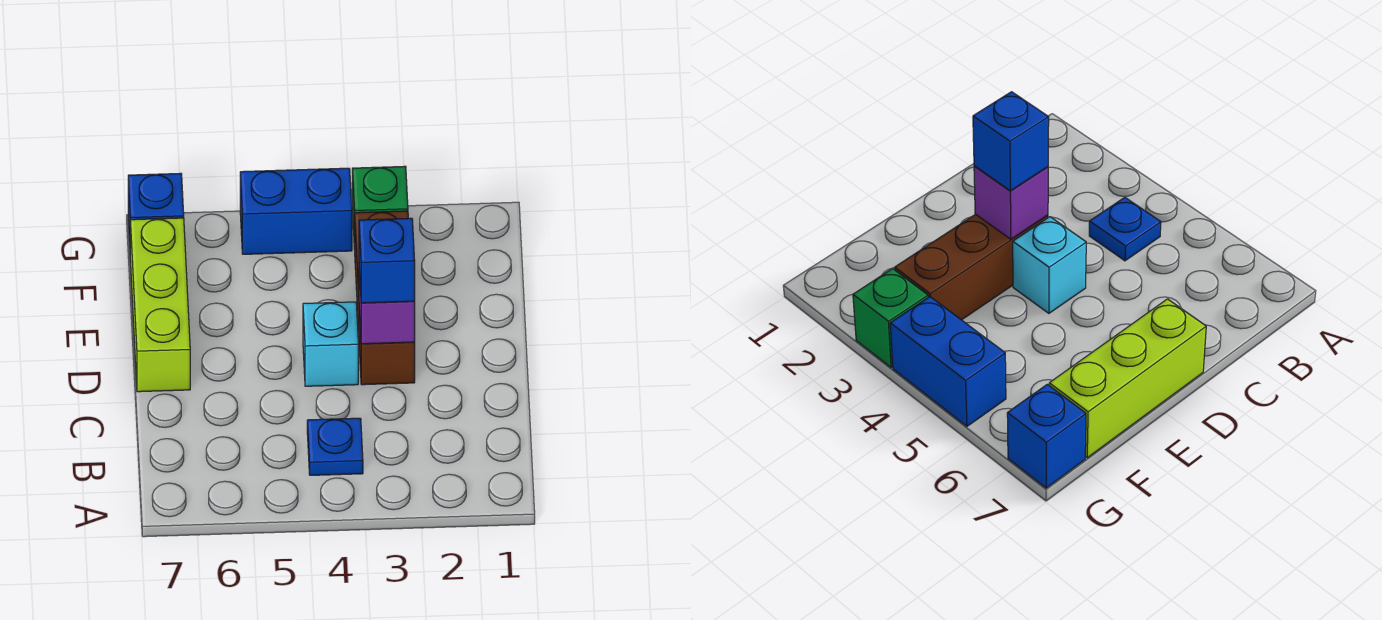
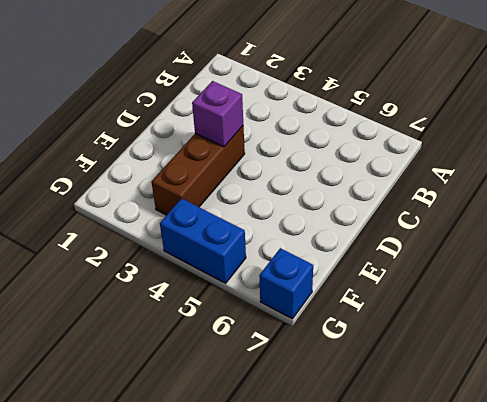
none -> blue 1x1 plate [307,418,363,475]
none -> cyan 1x1 brick [303,302,358,386]

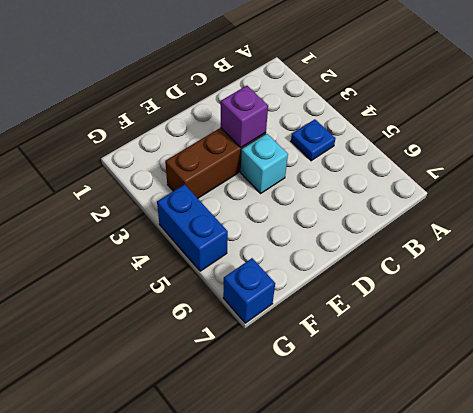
none -> lime 1x3 brick [130,218,190,392]
none -> green 1x1 brick [352,166,408,249]

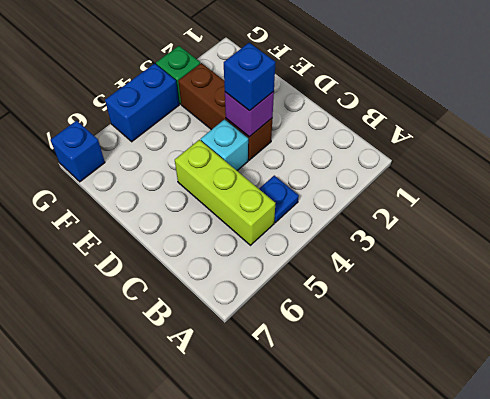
lime 1x3 brick [175,140,275,245] -> lime 1x3 brick moved to [130,218,190,392]

